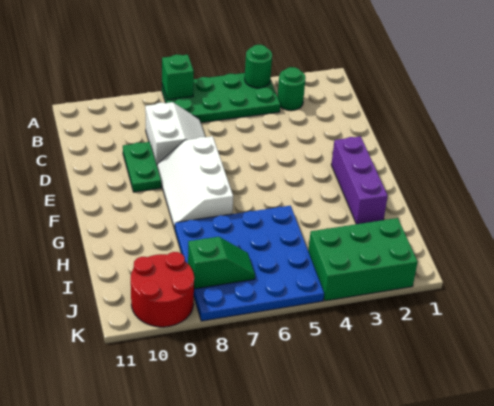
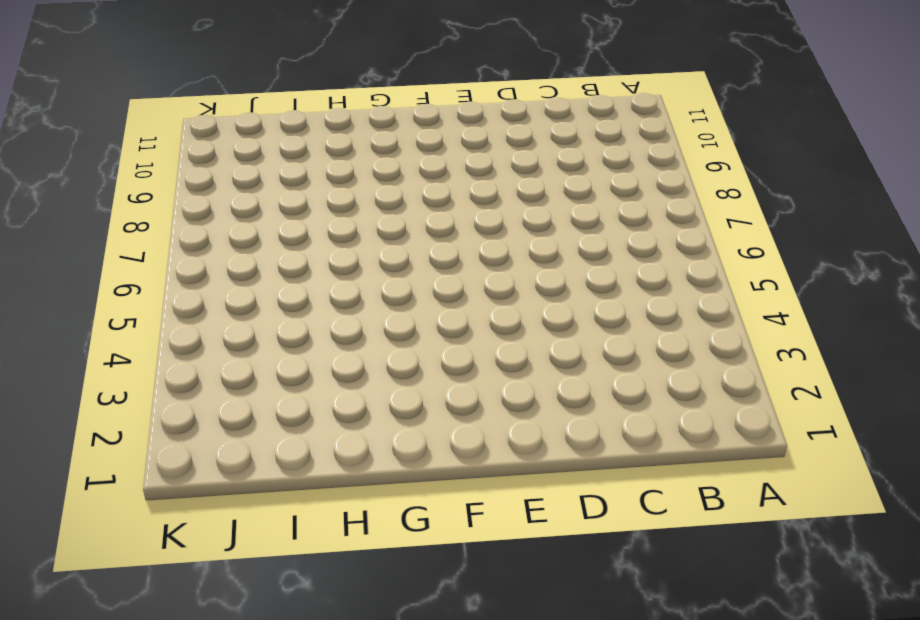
none -> green 2x4 plate [162,73,280,123]
none -> green 1x1 round brick [278,67,305,110]
none -> white 2x2 slope [145,102,205,164]

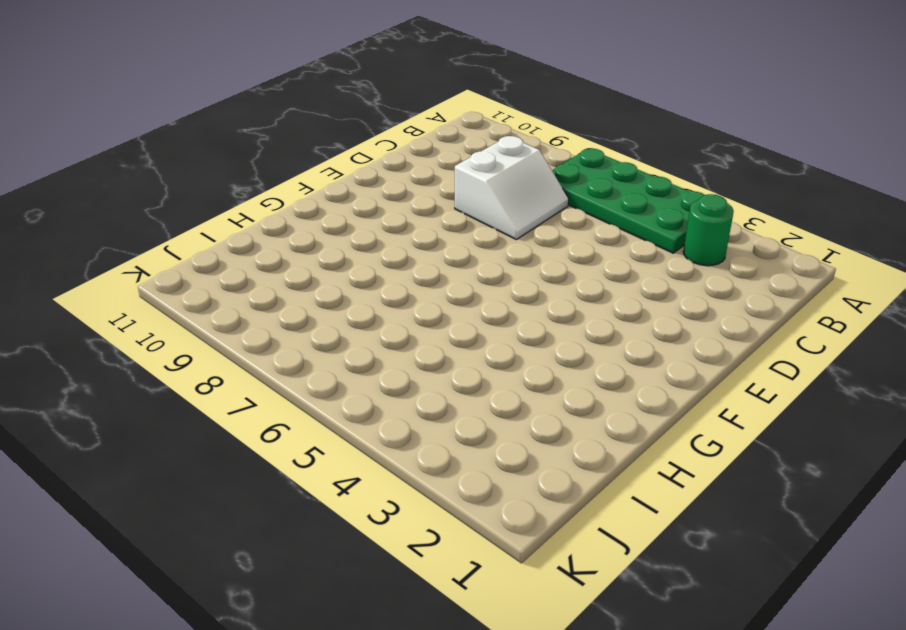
none -> green 1x2 plate [123,142,161,192]
none -> white 2x3 slope [157,136,233,229]
none -> purple 1x3 brick [331,136,388,224]

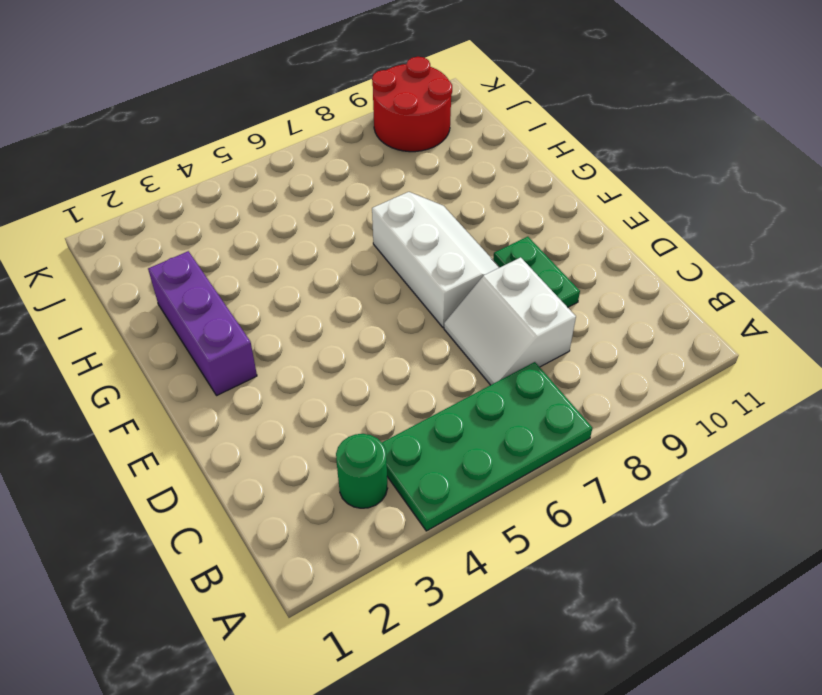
none -> blue 4x4 plate [175,206,324,321]
none -> green 2x3 brick [308,218,418,301]
none -> green 1x1 round brick [245,45,272,88]

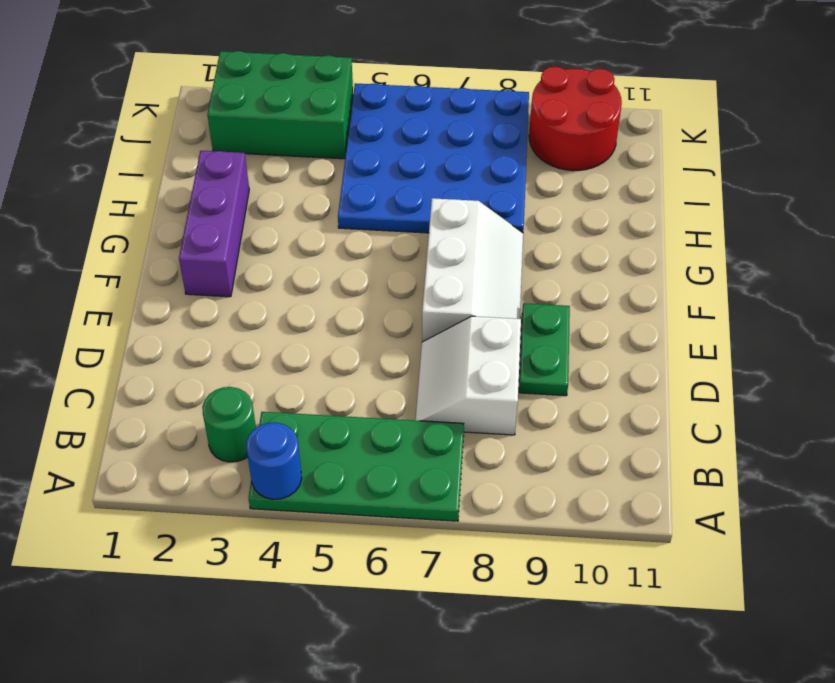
blue 1x1 round brick [246,422,302,499] -> green 1x1 round brick [245,45,272,88]
none -> green 1x1 brick [162,54,194,100]
none -> green 1x2 slope [188,237,255,289]

